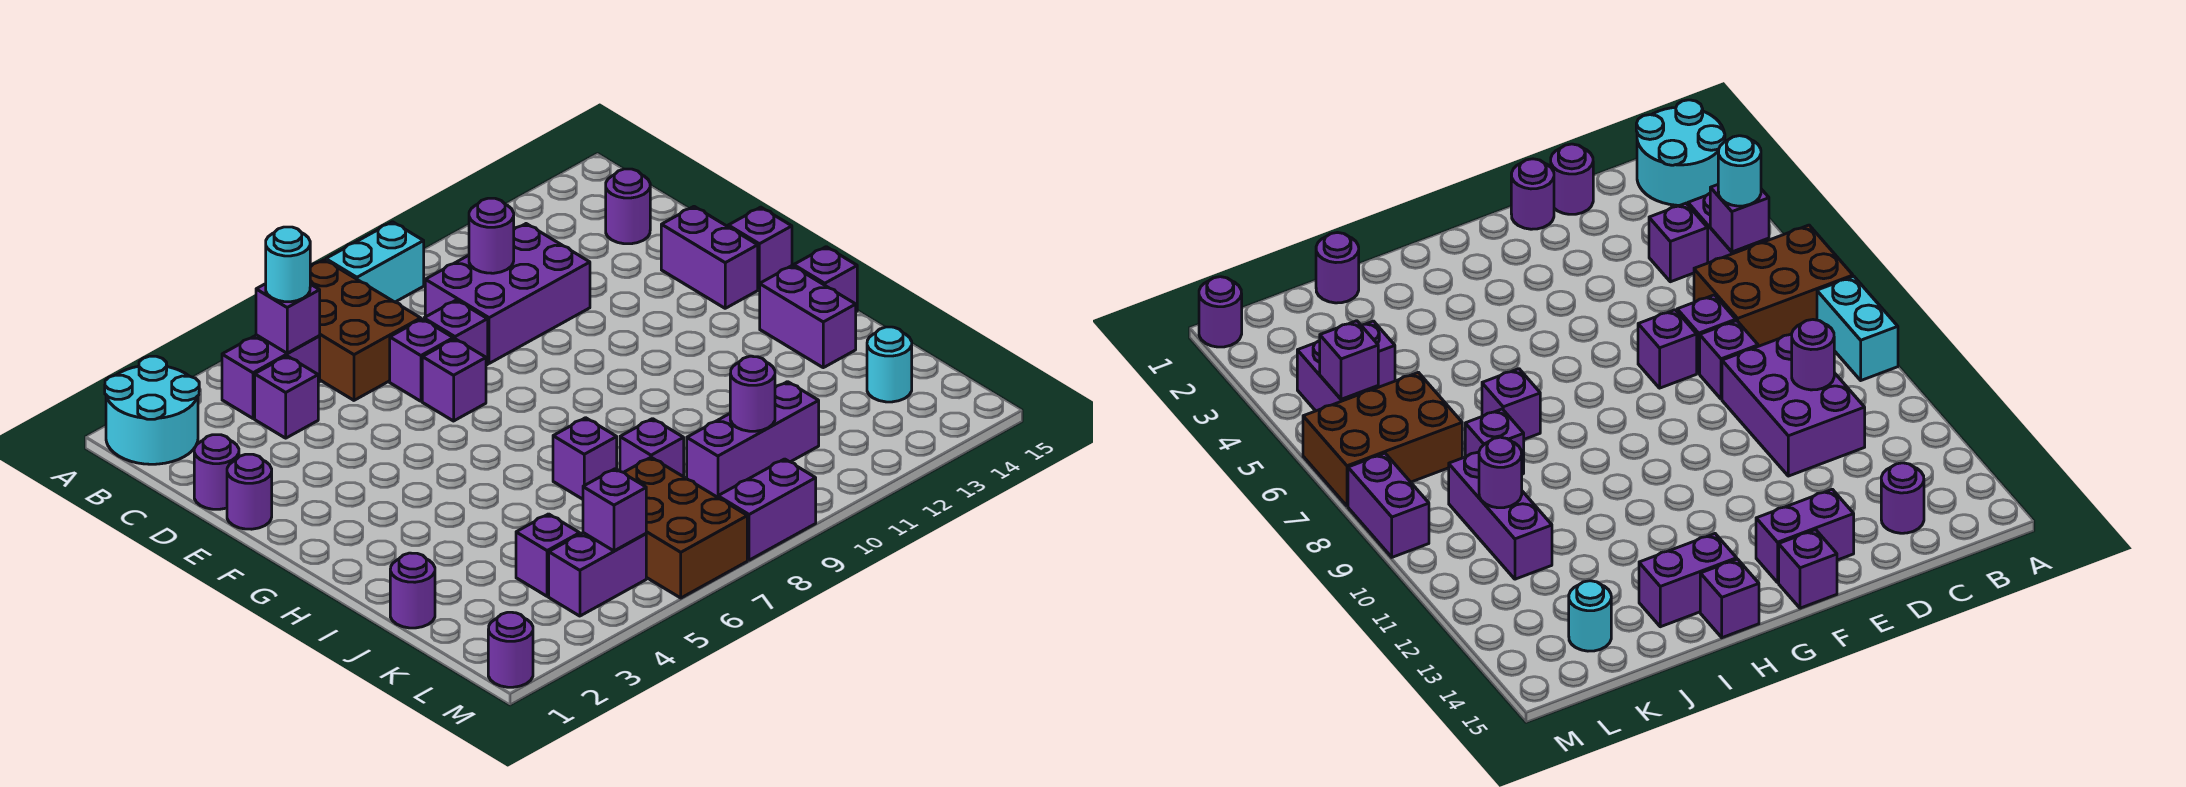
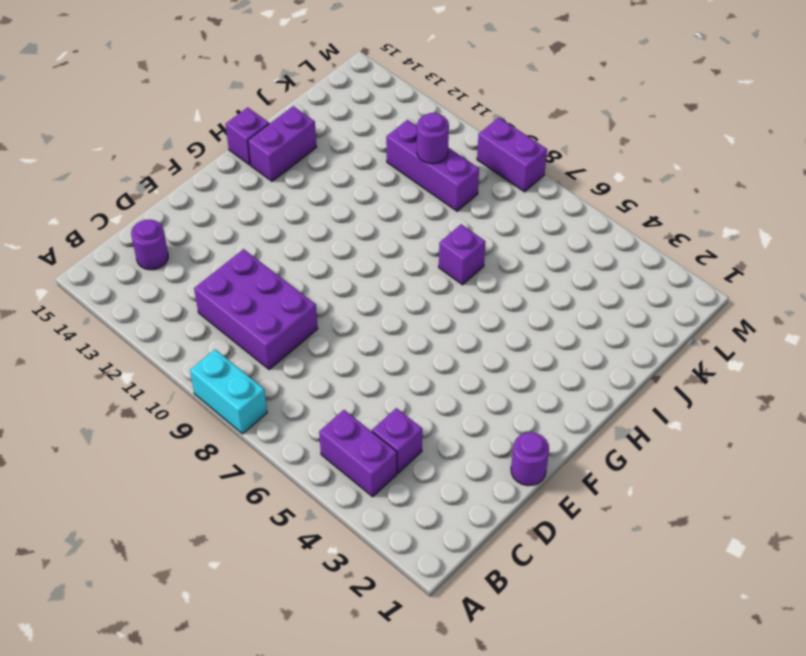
none -> cyan 2x2 round brick [105,356,199,464]
none -> brown 2x3 brick [310,260,421,400]
none -> purple 1x1 round brick [194,435,239,509]
none -> purple 1x1 brick [390,319,453,401]

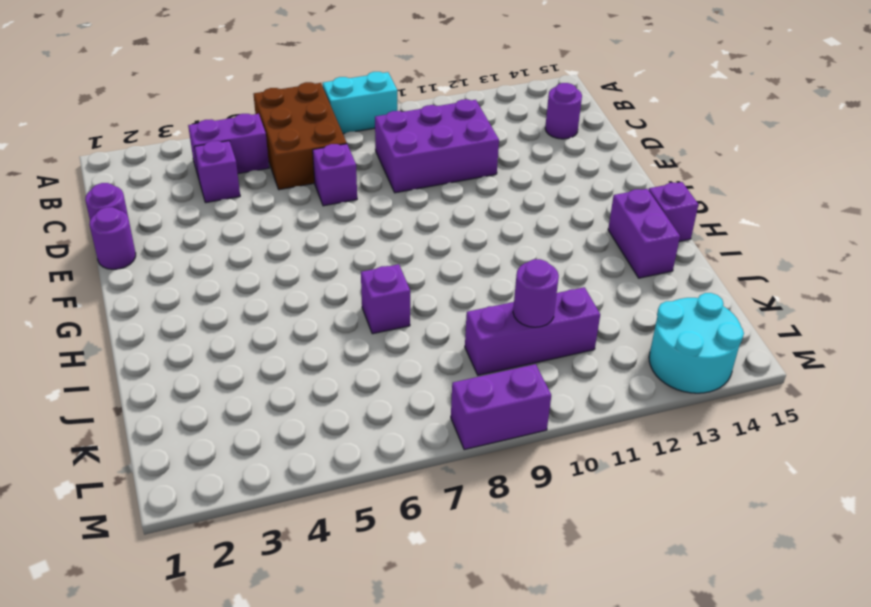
cyan 2x2 round brick [649,293,744,393] -> cyan 2x2 round brick moved to [105,356,199,464]
none -> purple 1x1 brick [424,300,488,365]
none -> purple 1x1 brick [422,339,486,421]
none -> purple 1x2 brick [661,207,758,308]
none -> purple 1x1 brick [728,207,792,289]

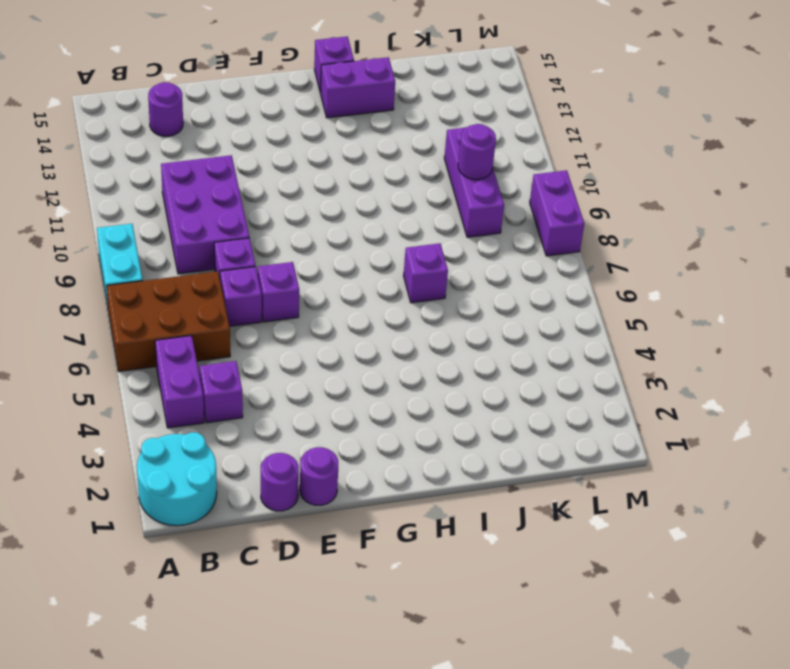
none -> purple 1x2 brick [661,207,758,308]
none -> purple 1x1 brick [728,207,792,289]
none -> purple 1x1 round brick [390,553,435,628]
none -> purple 1x1 brick [620,419,684,477]

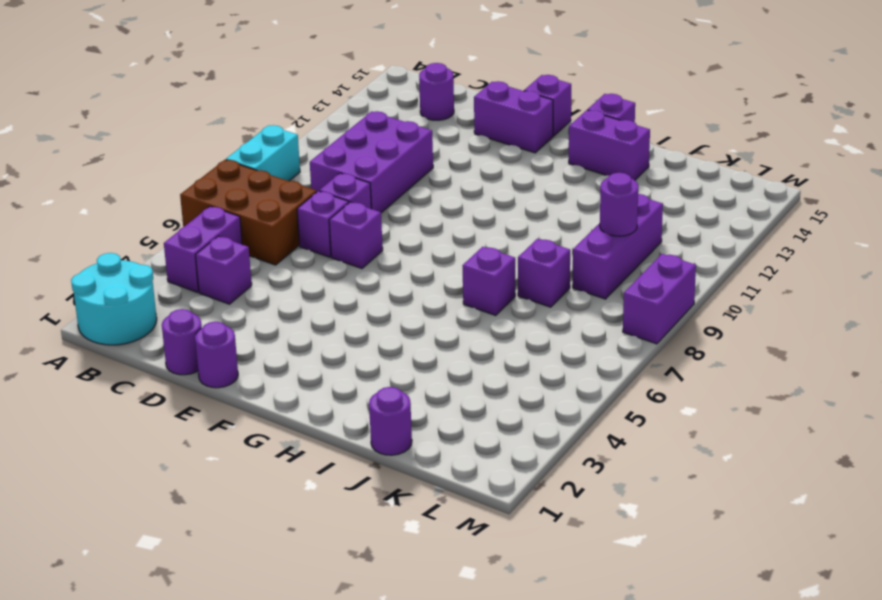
none -> purple 1x1 brick [516,514,580,596]
none -> brown 2x3 brick [624,457,747,598]
none -> cyan 1x1 round brick [867,327,912,402]
none -> purple 1x2 brick [549,533,646,616]

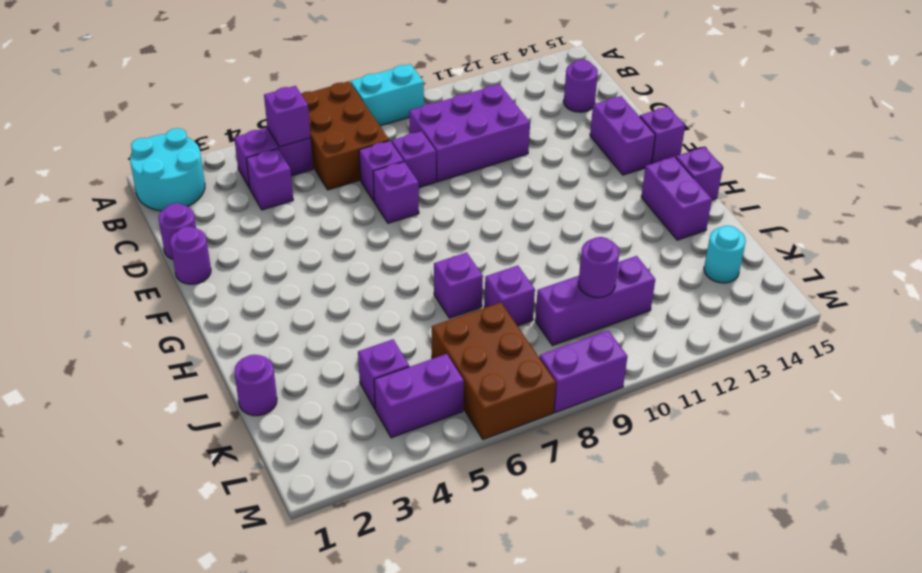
none -> purple 1x1 round brick [488,612,533,687]
none -> purple 1x1 round brick [469,198,514,273]
none -> purple 1x1 brick [583,469,646,551]
none -> cyan 1x1 round brick [266,227,310,302]

